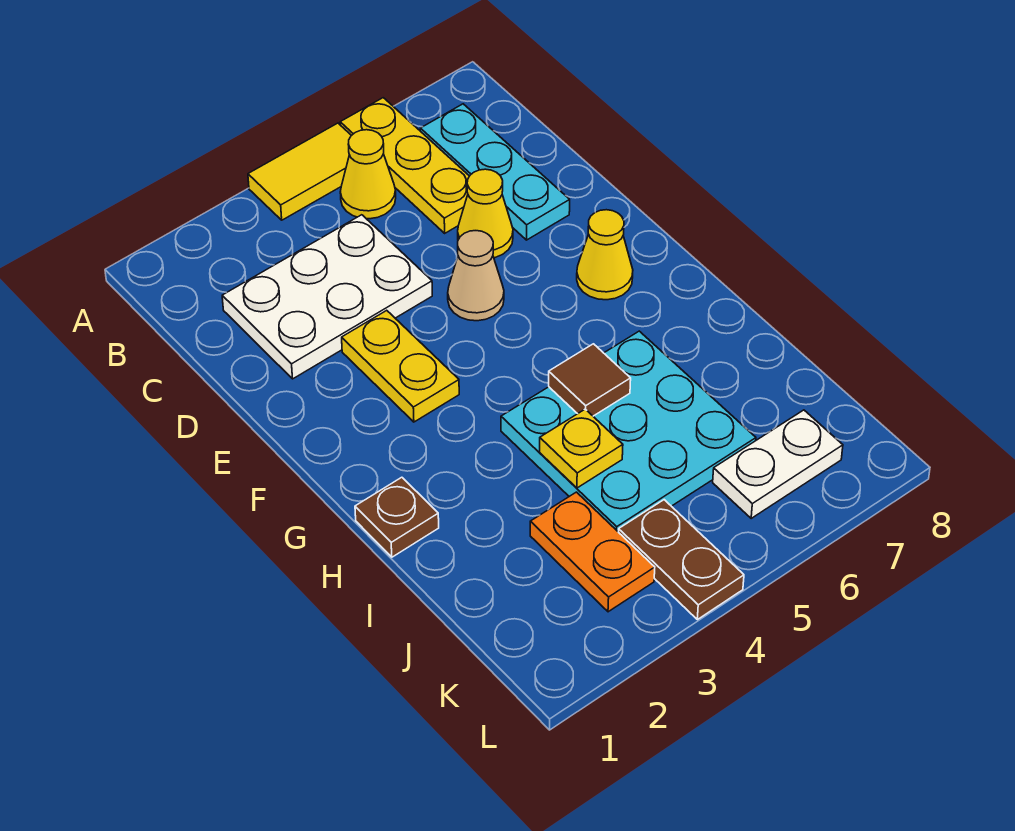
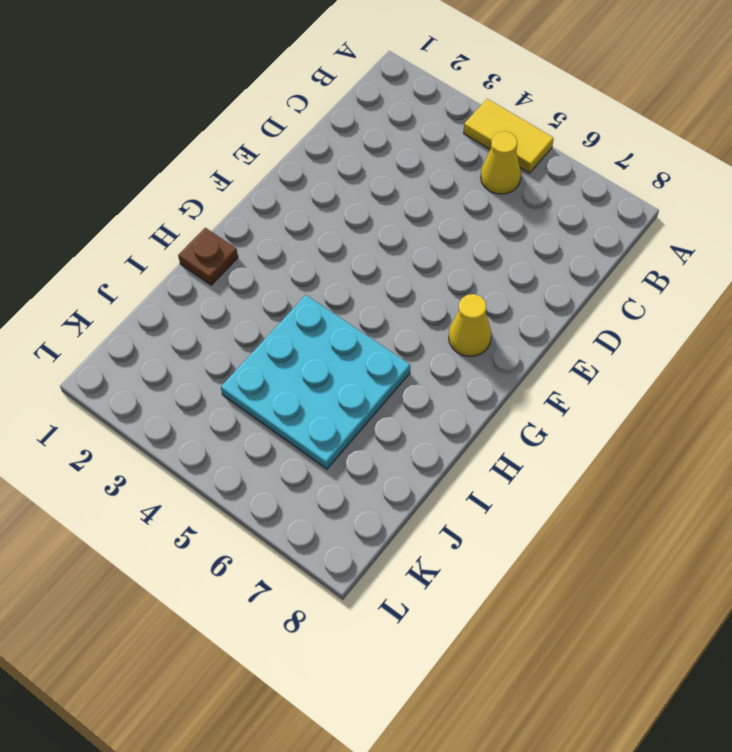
none -> yellow 1x3 plate [340,98,469,233]
none -> cyan 1x3 plate [420,104,570,240]
none -> white 2x3 plate [222,215,432,379]

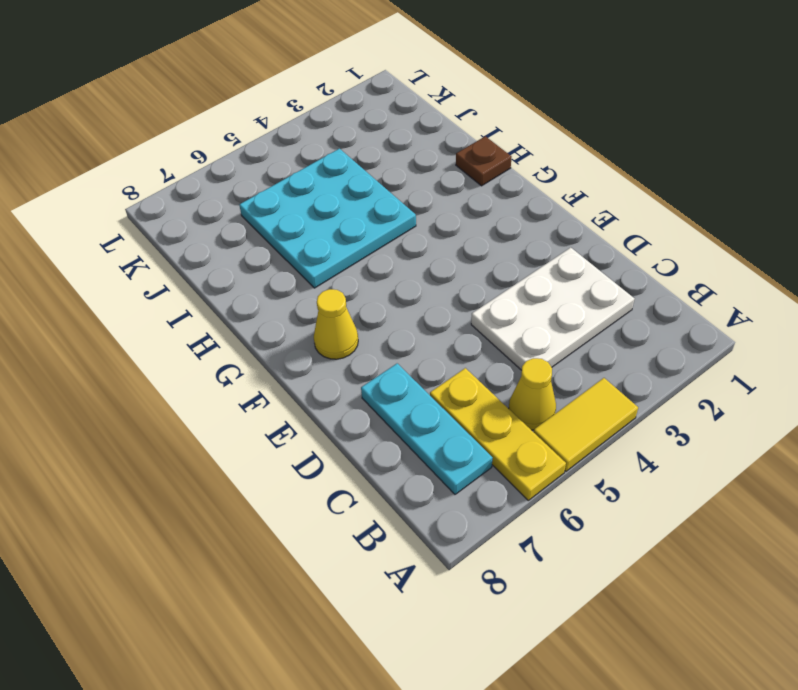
none -> yellow 1x1 cone [458,169,513,258]
none -> yellow 1x2 plate [342,310,459,422]
none -> tan 1x1 cone [448,231,504,321]

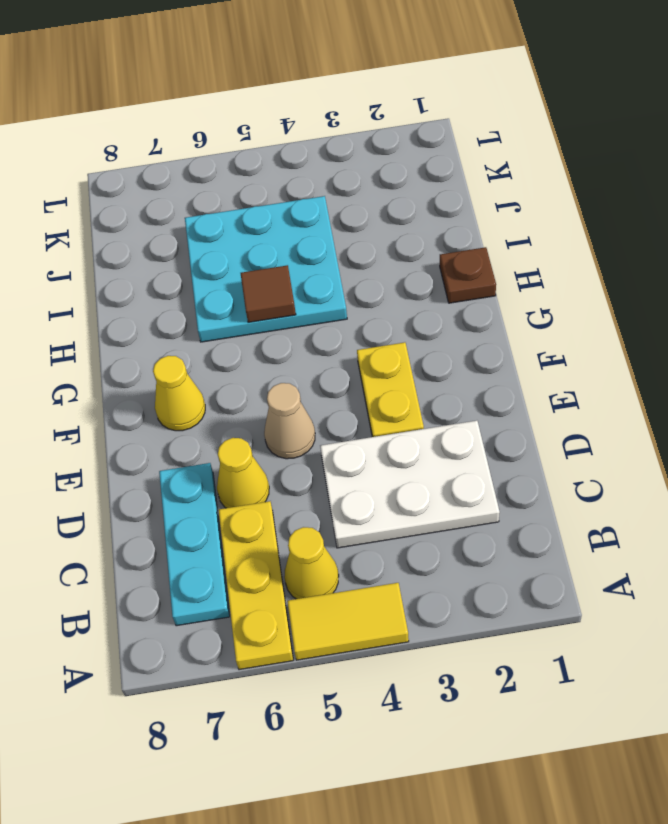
none -> orange 1x2 plate [530,492,655,612]
none -> brown 1x2 plate [619,500,744,619]
none -> white 1x2 plate [713,410,843,518]

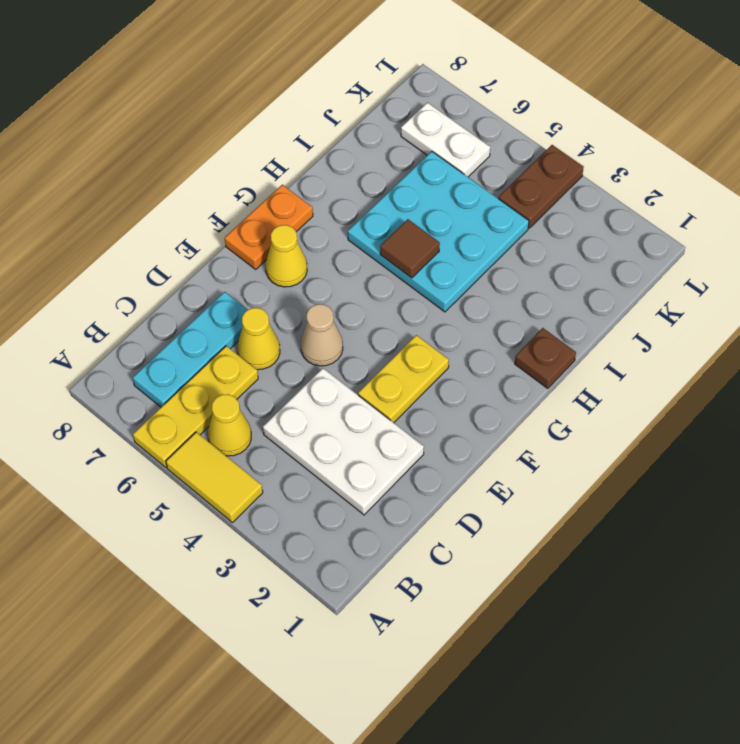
orange 1x2 plate [225,185,313,269] -> orange 1x2 plate moved to [530,492,655,612]
none -> yellow 1x1 plate [540,409,623,488]

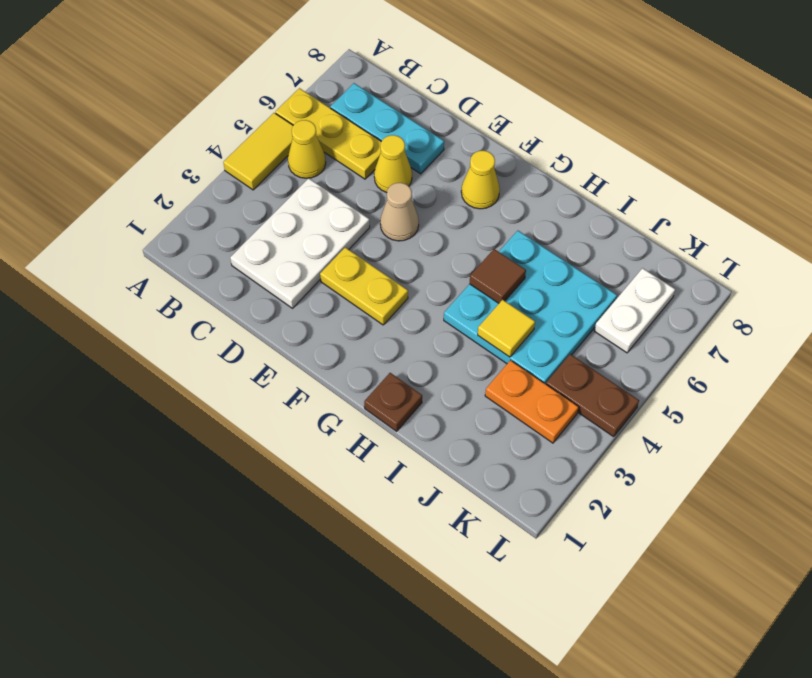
yellow 1x1 tile [478,300,535,357] -> yellow 1x1 plate [540,409,623,488]

